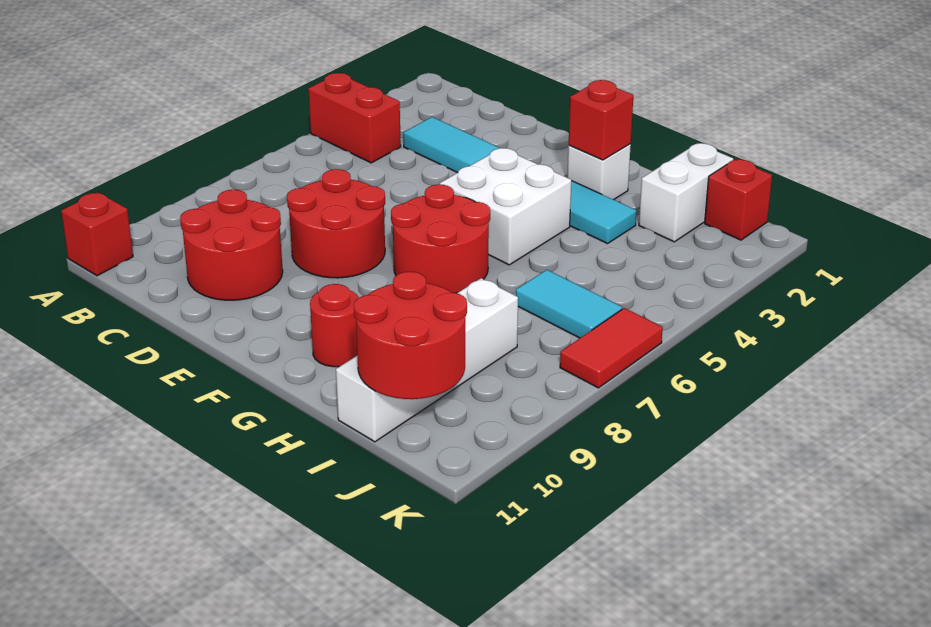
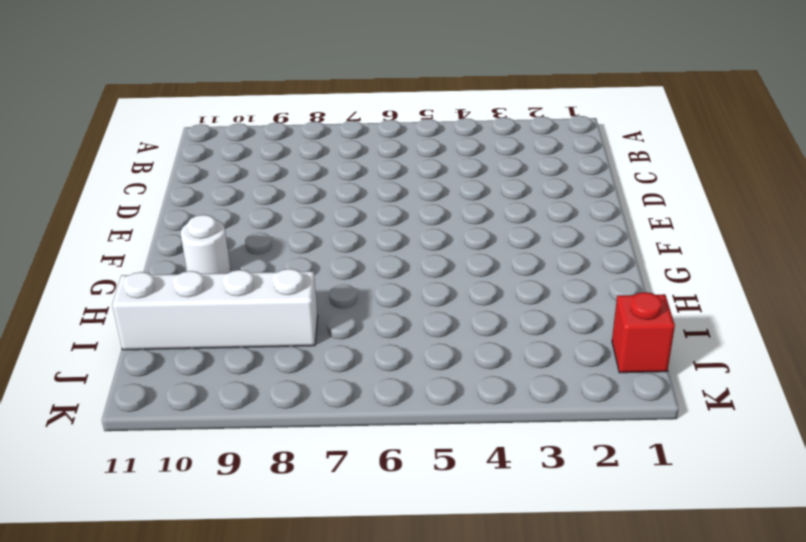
white 1x1 round brick [181,215,231,274] -> red 1x1 round brick [310,284,359,367]
none -> red 1x2 brick [308,73,401,163]
none -> red 1x1 brick [61,192,133,276]
none -> cyan 1x6 tile [403,117,637,244]

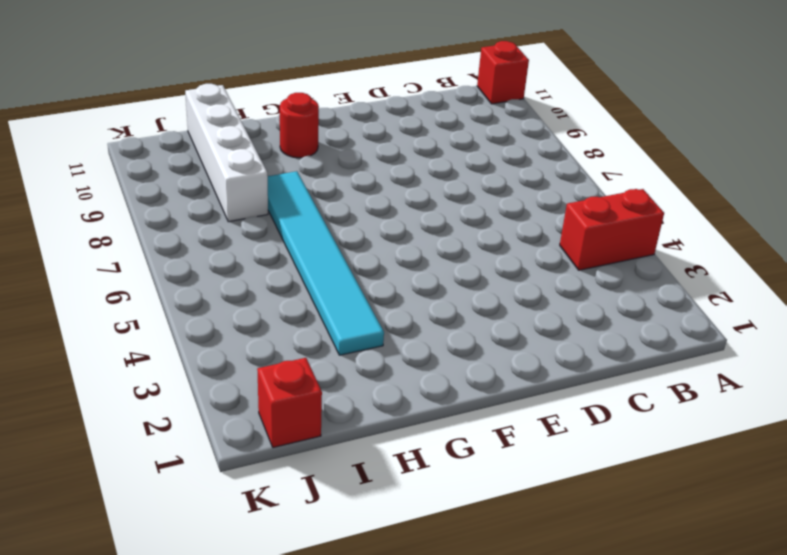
cyan 1x6 tile [268,171,384,355] -> cyan 1x6 tile turned to [403,117,637,244]
none -> red 2x2 round brick [180,190,283,300]
none -> red 2x2 round brick [287,169,385,278]
none -> white 2x2 brick [440,148,571,265]

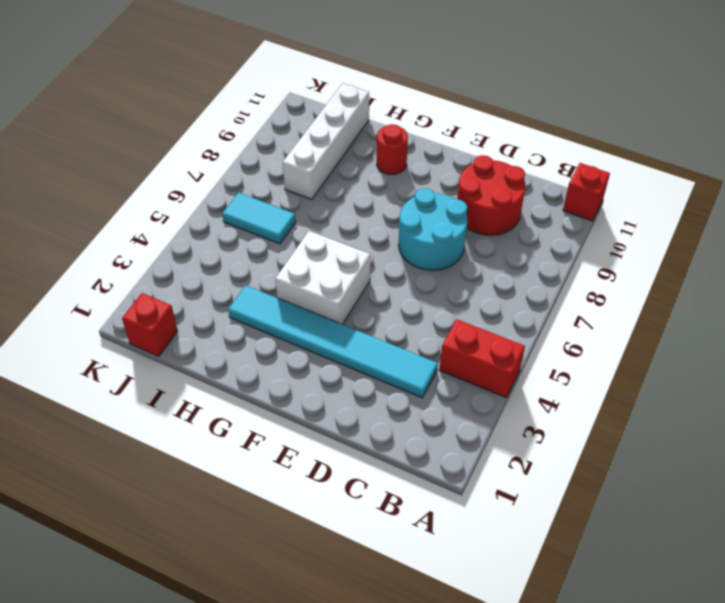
cyan 2x2 round brick [398,188,467,270] -> red 2x2 round brick [287,169,385,278]
none -> red 2x2 round brick [391,185,490,293]
none -> white 1x1 brick [567,144,631,200]
none -> white 1x2 brick [639,143,733,242]

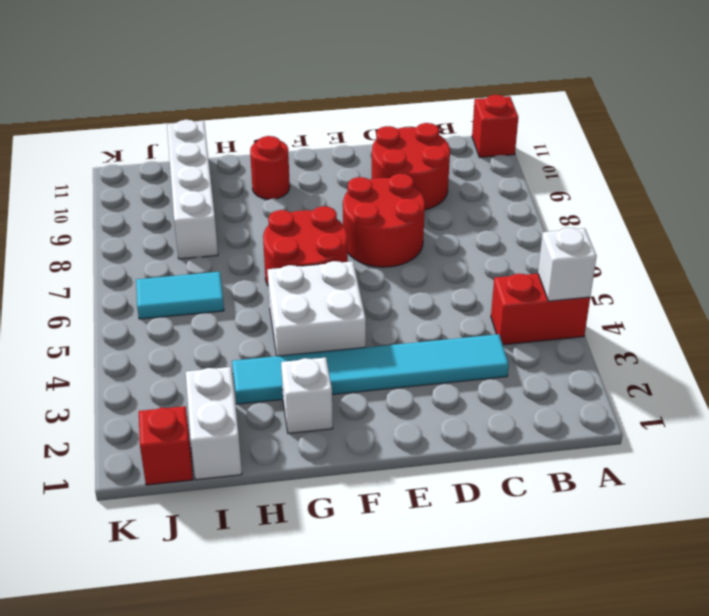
white 1x1 brick [538,228,597,301] -> none
none -> red 1x2 tile [560,308,663,388]
none -> red 1x1 brick [569,80,633,160]
none -> red 2x2 round brick [354,272,467,399]

